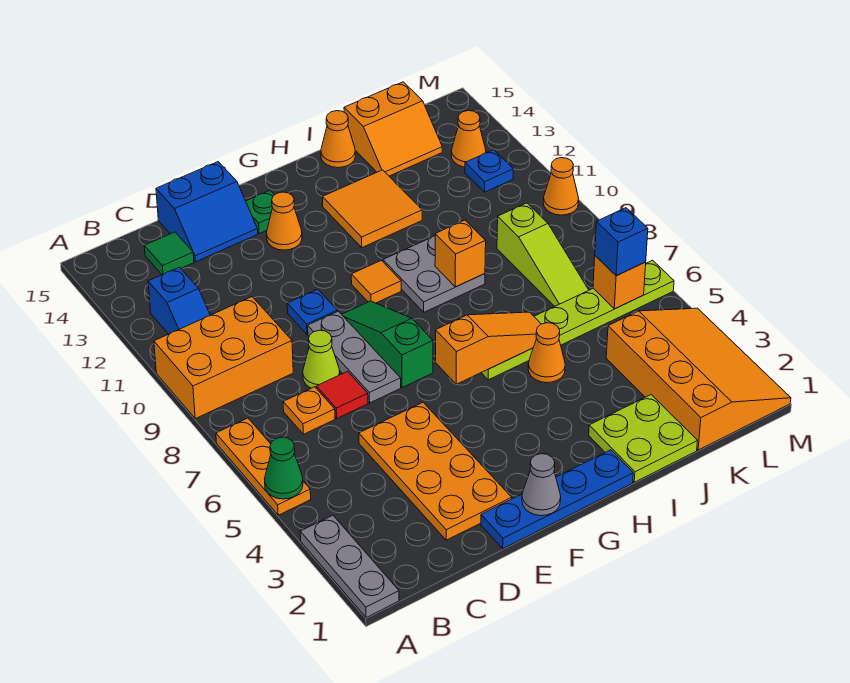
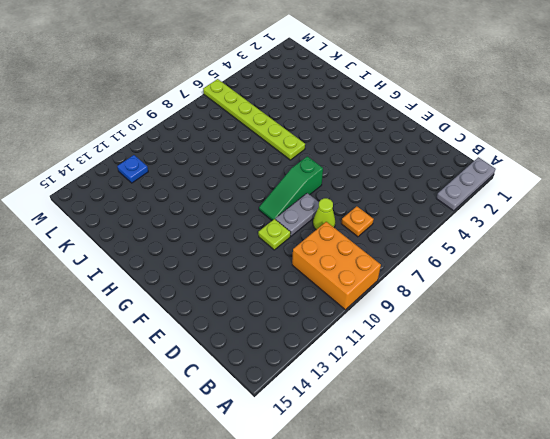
grey 1x2 plate [275,193,319,236] -> grey 1x3 plate [308,311,401,403]
lime 1x1 plate [258,219,291,250] -> blue 1x1 plate [287,289,337,335]
none -> orange 1x3 plate [216,418,311,515]
none -> blue 1x2 slope [148,267,210,334]
none -> green 1x1 tile [144,232,194,275]
none -> orange 2x4 plate [359,403,512,540]

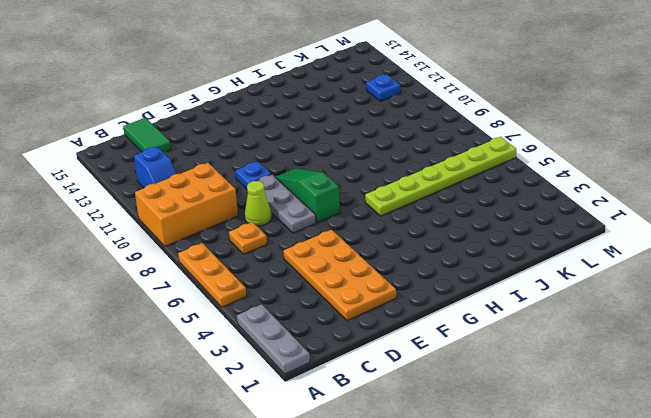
green 1x2 tile [123,118,171,152] -> green 1x1 tile [144,232,194,275]
none -> red 1x1 tile [316,372,368,418]
none -> blue 2x2 slope [156,162,258,262]
none -> blue 1x4 plate [481,450,633,548]
none -> orange 1x1 cone [267,192,302,250]

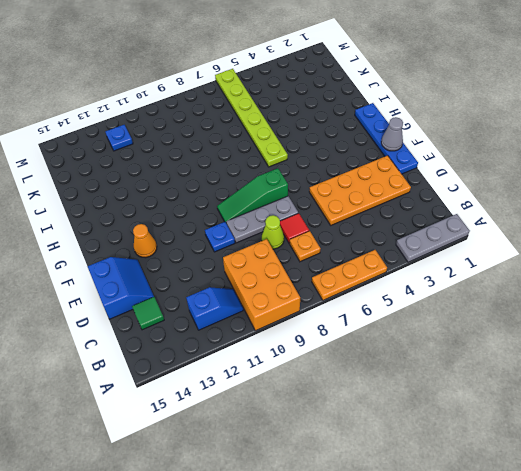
none -> green 1x1 plate [246,191,274,234]
none -> orange 1x1 tile [351,260,401,303]
none -> grey 2x2 plate [383,236,485,312]
none -> orange 2x2 tile [322,170,422,247]

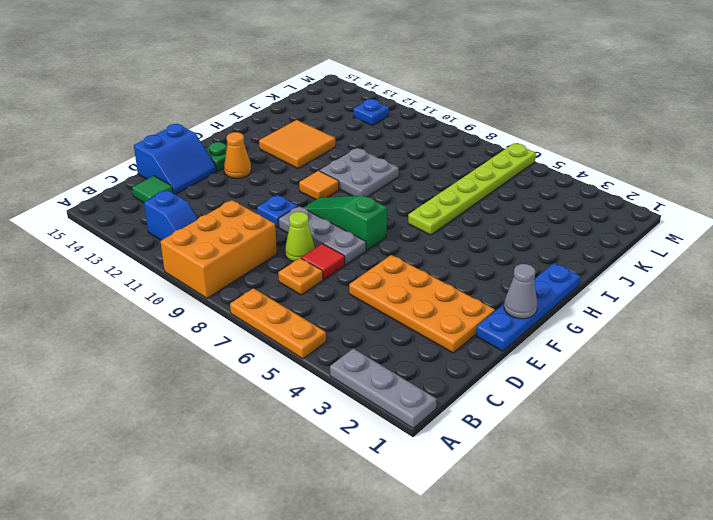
none -> lime 2x2 plate [589,395,697,482]
none -> orange 1x1 cone [528,323,565,383]
none -> orange 1x1 cone [321,111,355,168]
none -> orange 2x2 slope [344,82,442,176]

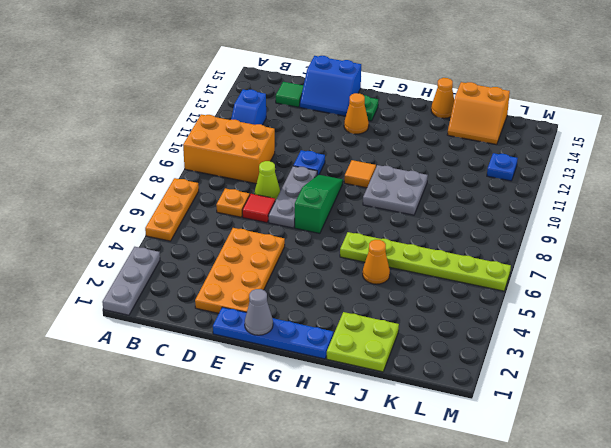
none -> orange 2x2 tile [322,170,422,247]
none -> orange 3x4 slope [606,308,791,450]
none -> lime 1x3 slope [497,203,589,306]
none -> orange 1x1 cone [451,111,486,167]

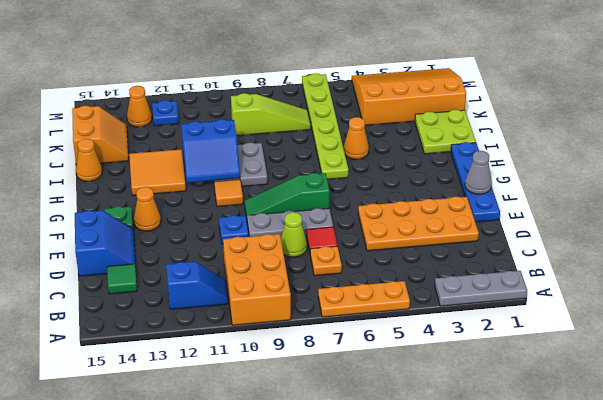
blue 2x2 slope [181,119,240,183] -> none
none -> orange 1x1 cone [543,158,579,215]
none -> green 1x1 cone [265,437,303,499]
none -> orange 1x3 slope [435,312,541,384]
none -> orange 1x1 brick [435,220,486,287]

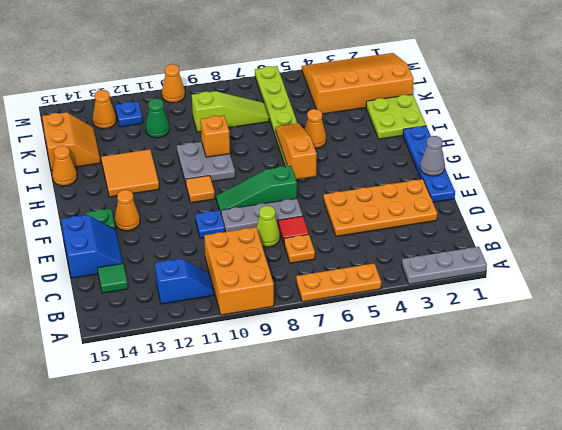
green 1x1 cone [146,99,169,138] -> green 1x1 cone moved to [265,437,303,499]
none -> orange 1x1 brick [593,256,646,309]
none -> blue 1x1 brick [595,208,648,276]

